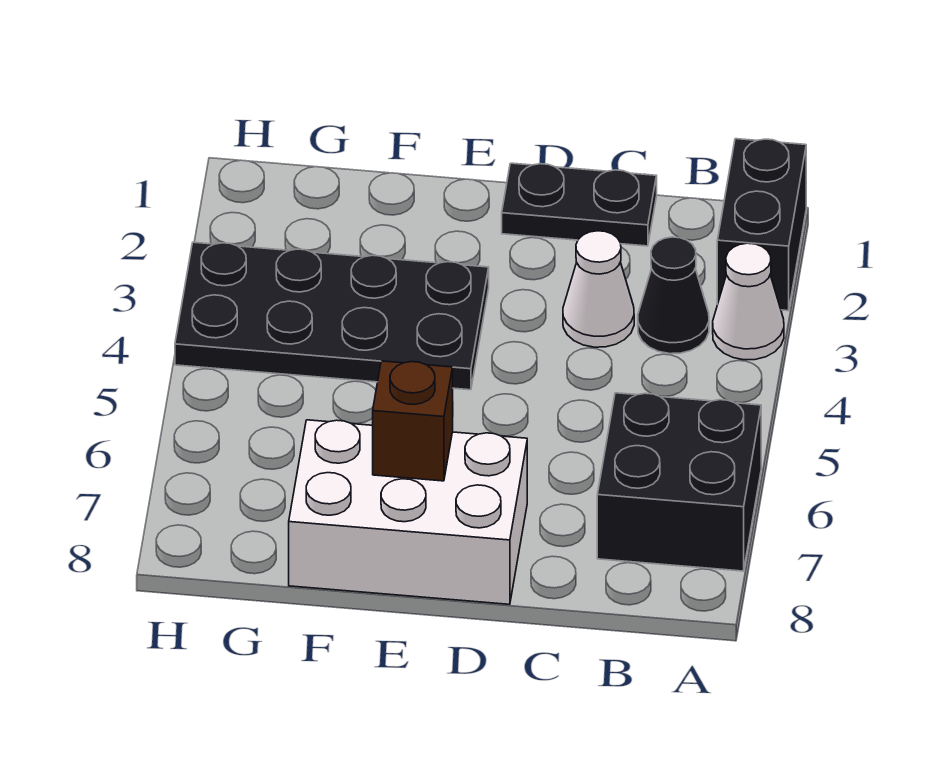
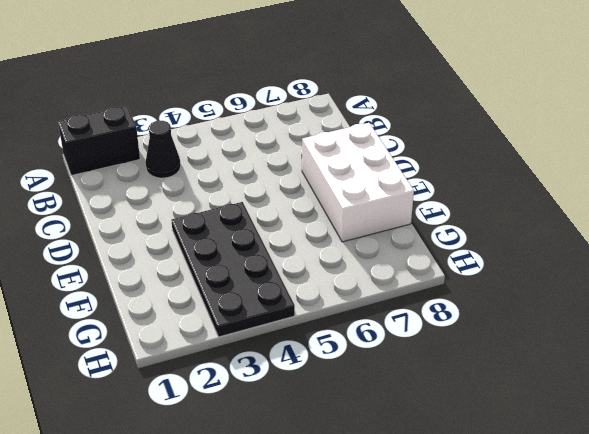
none -> white 1x1 cone [713,243,784,360]
none -> black 2x2 brick [597,393,761,571]

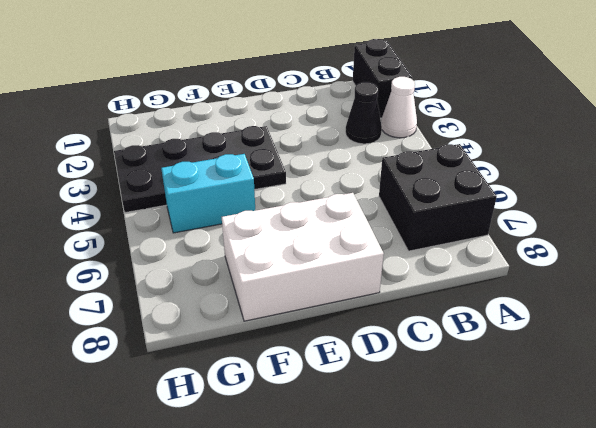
cyan 1x2 brick [161,154,255,233] -> none
none -> black 1x2 plate [502,163,657,246]
none -> white 1x1 cone [563,231,634,347]

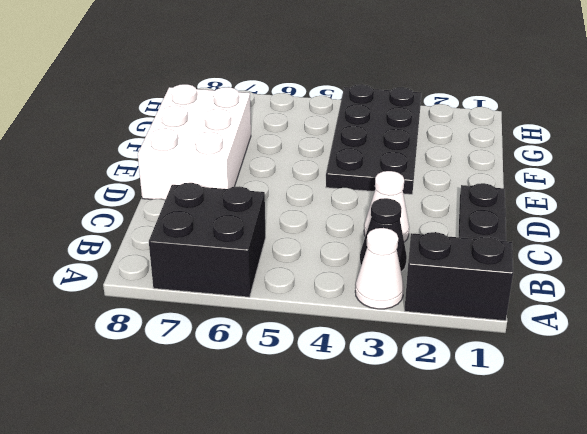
none -> brown 1x1 brick [373,361,453,481]

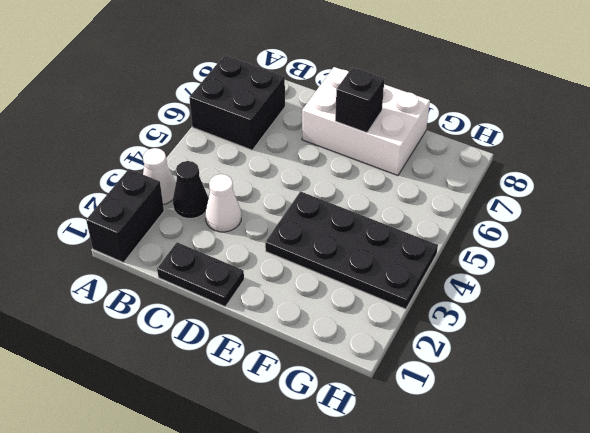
black 1x1 brick [335,67,385,133] -> brown 1x1 brick [373,361,453,481]

